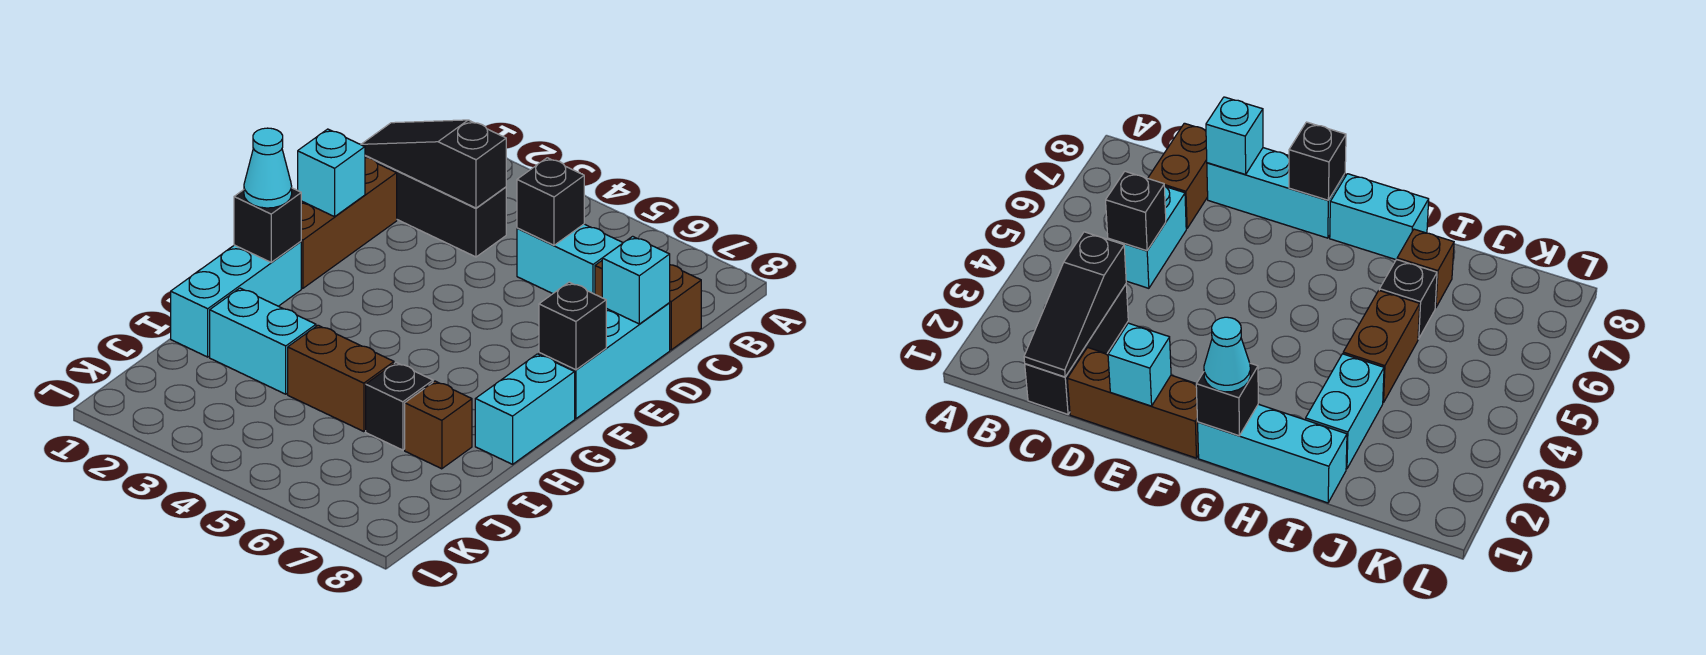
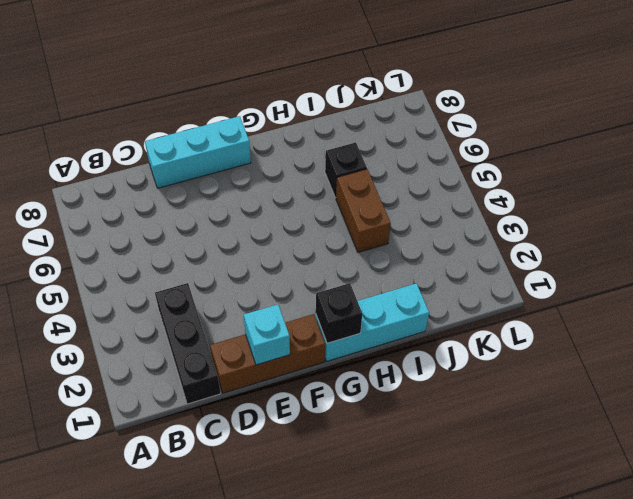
none -> cyan 1x2 brick [517,224,623,294]
none -> brown 1x2 brick [595,261,701,350]
none -> cyan 1x2 brick [475,354,575,464]

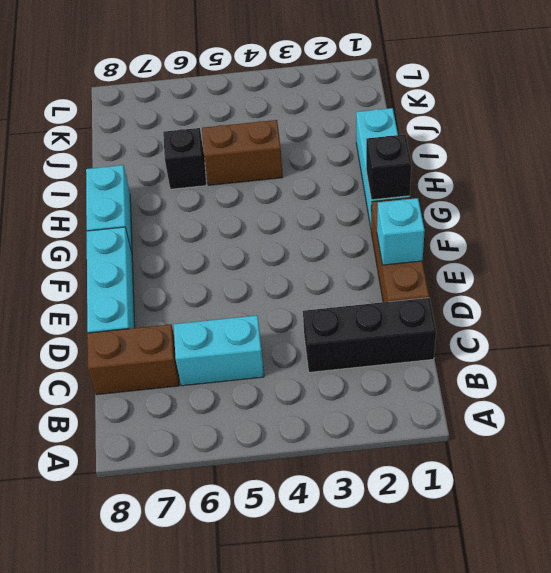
none -> cyan 1x2 brick [210,288,316,394]
none -> brown 1x1 brick [405,381,472,469]
none -> black 1x3 slope [361,120,506,208]

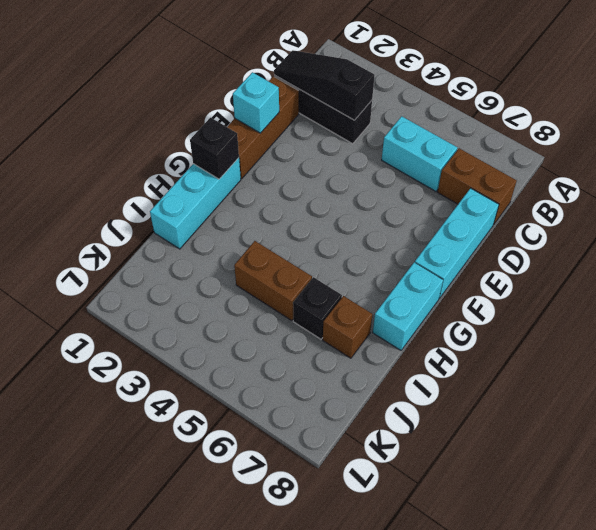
none -> cyan 1x2 brick [210,288,316,394]
none -> black 1x1 brick [517,158,584,245]
none -> cyan 1x1 brick [602,236,670,324]

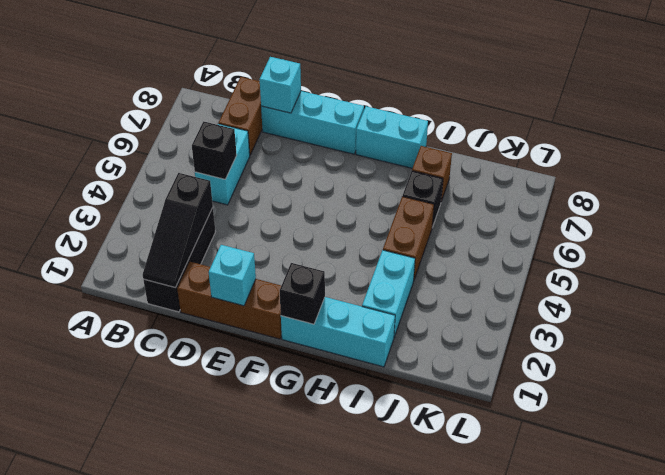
none -> black 1x1 brick [539,282,606,370]
none -> cyan 1x1 cone [244,128,292,208]

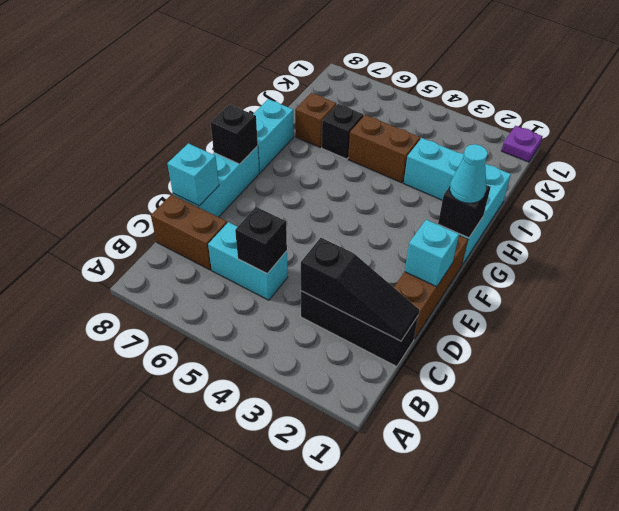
purple 1x1 plate [502,126,543,162] -> none

